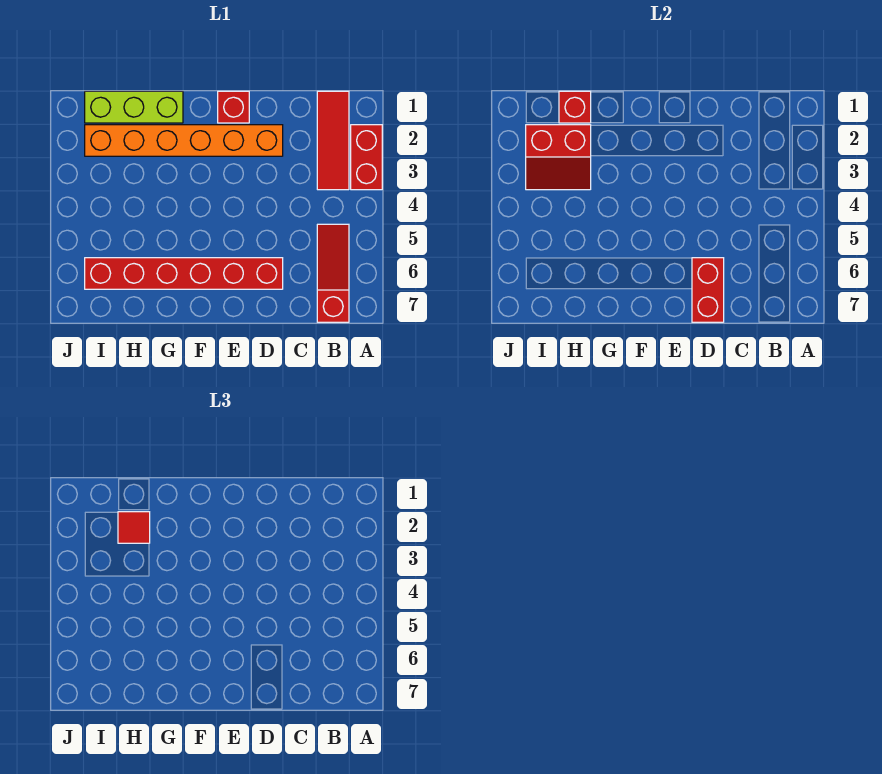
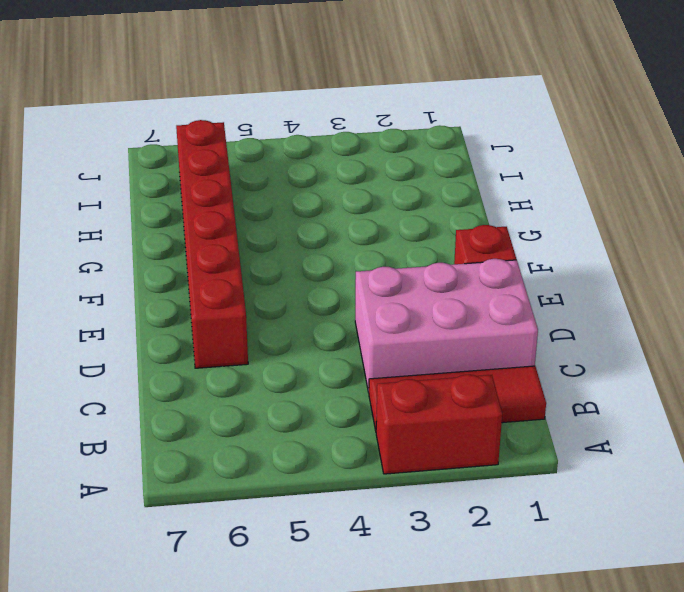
pink 2x3 brick [355,259,538,393] -> orange 1x6 brick [85,125,283,156]
none -> red 1x3 slope [317,224,349,322]
none -> lime 1x3 brick [85,91,183,123]

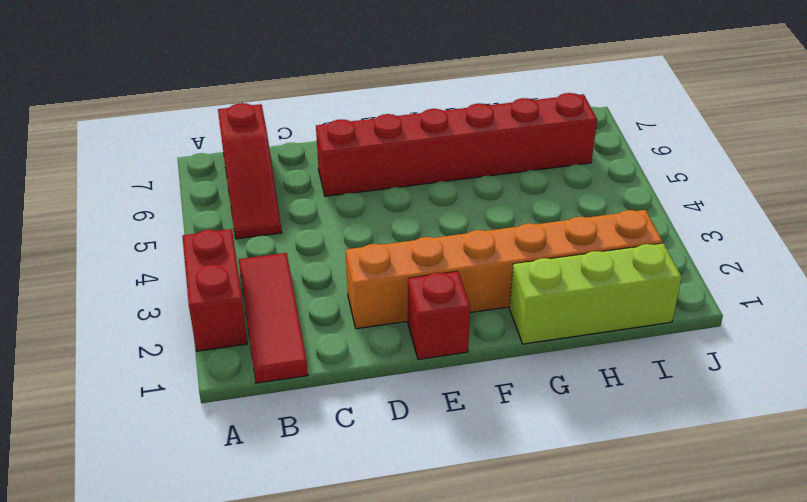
none -> red 1x2 brick [692,258,724,322]
none -> red 1x1 brick [559,91,591,123]

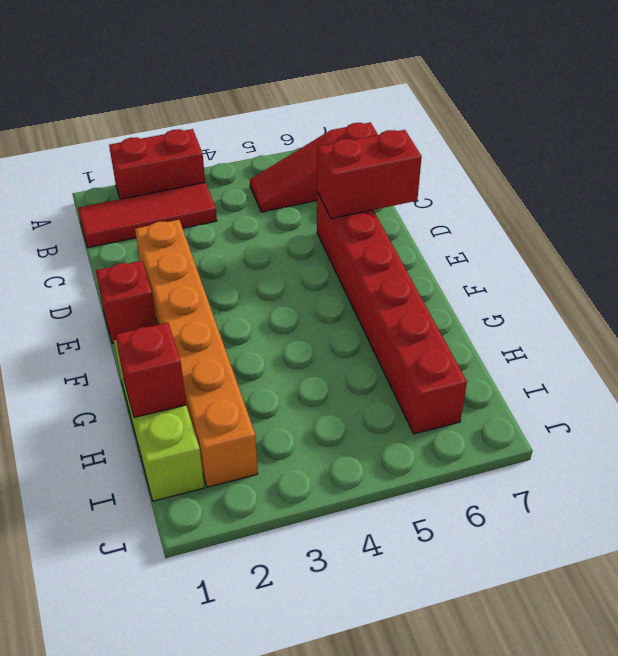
none -> red 2x2 slope [526,125,591,190]
none -> red 1x1 tile [118,512,150,543]

